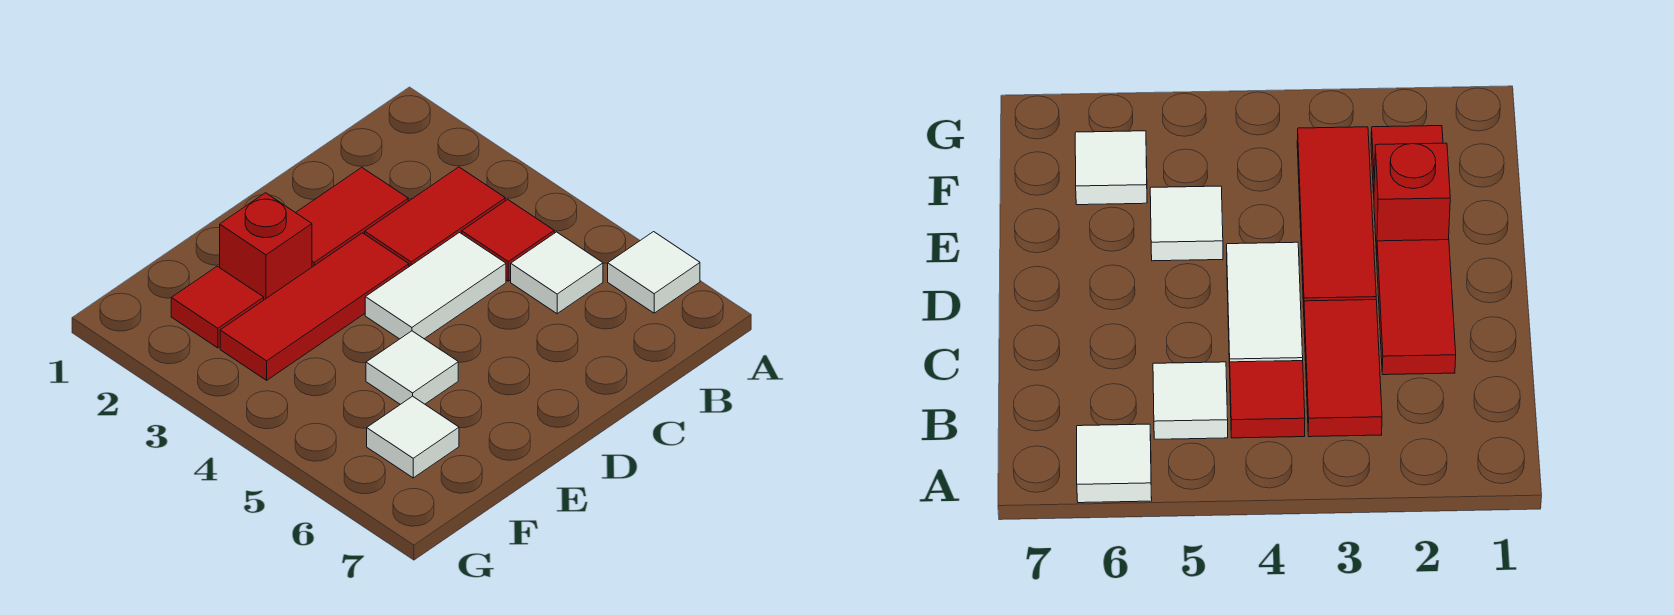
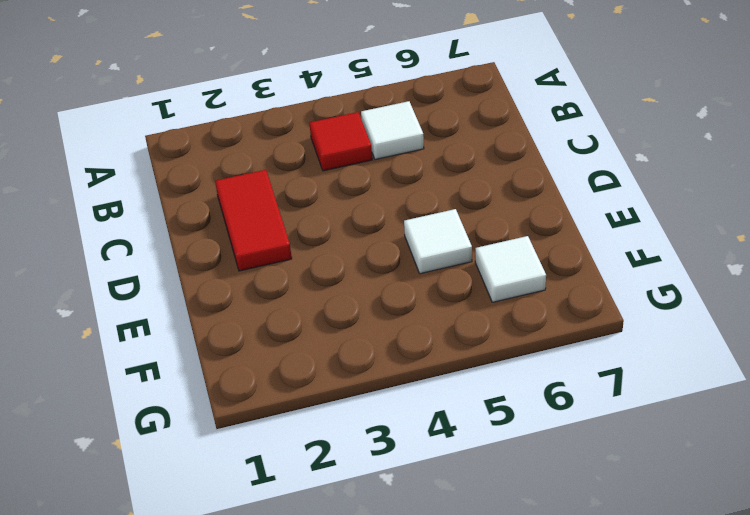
none -> white 1x1 tile [608,232,700,313]
none -> red 1x2 tile [365,167,505,267]

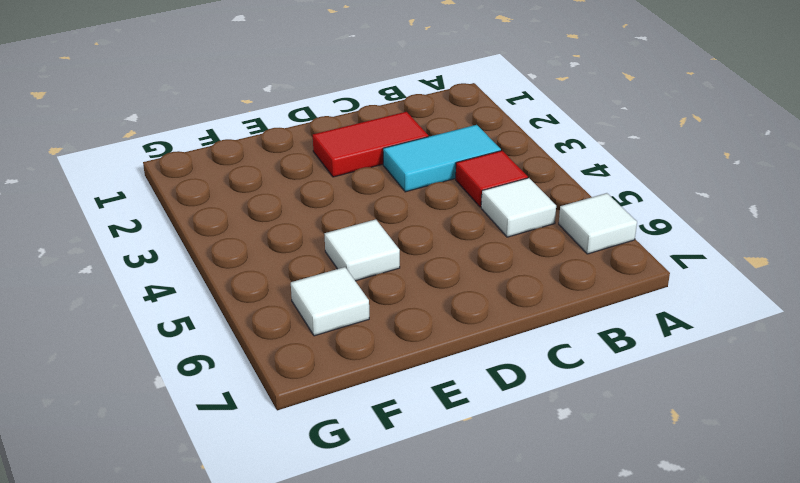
cyan 1x2 tile [383,125,501,192] -> red 1x2 tile [365,167,505,267]
none -> white 1x2 tile [365,233,506,339]
none -> red 1x3 tile [220,233,409,380]

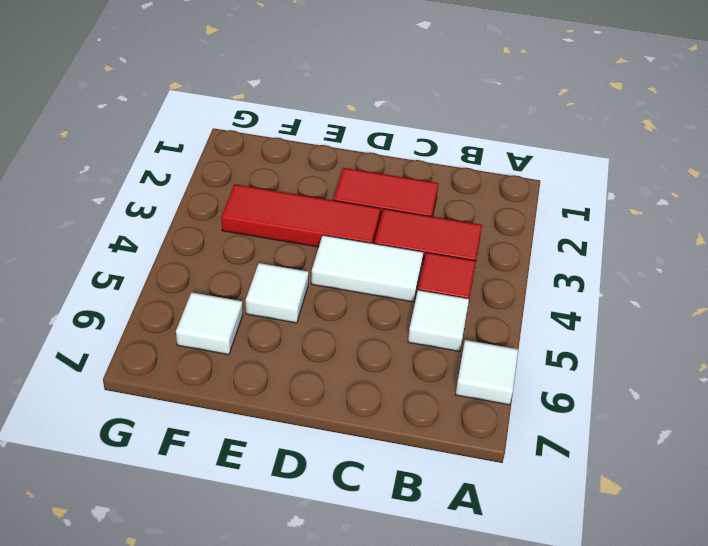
none -> red 1x1 brick [220,193,312,300]
none -> red 1x1 tile [171,266,264,348]

